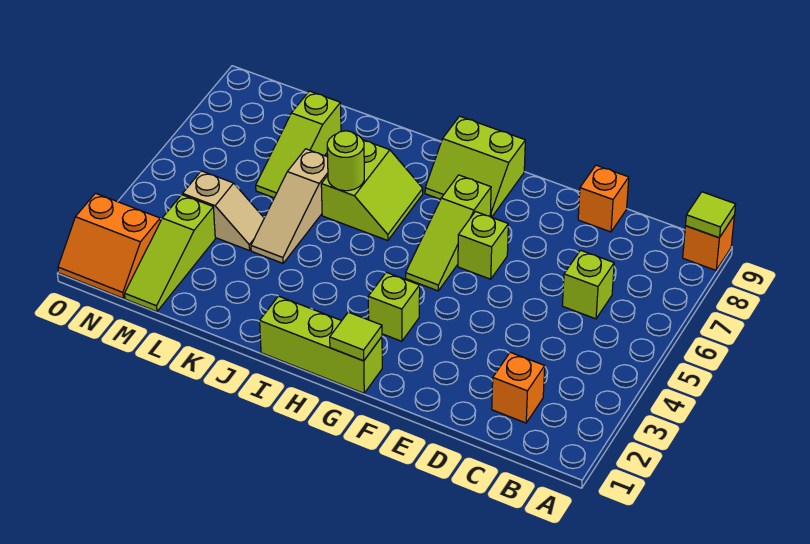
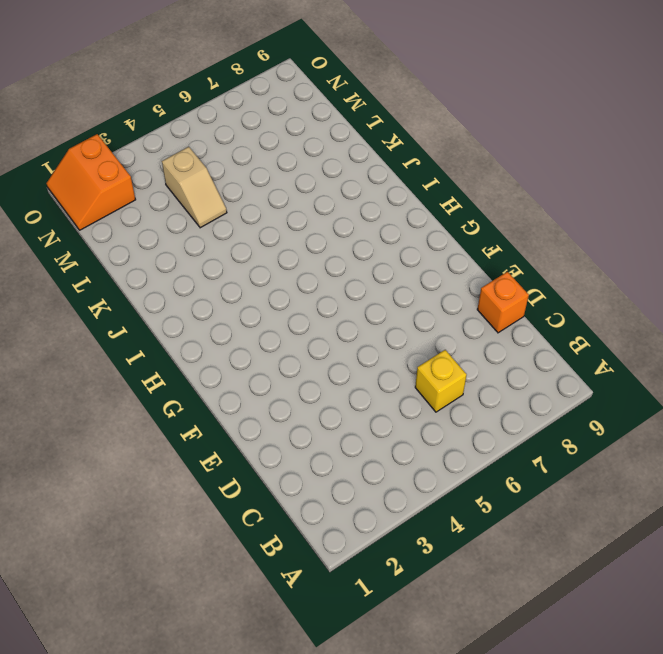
yellow 1x1 brick [415,350,466,412] -> lime 1x1 brick [562,250,614,319]
none -> orange 1x1 brick [683,216,734,270]
none -> orange 1x1 brick [492,352,545,423]
none -> lime 1x1 brick [458,212,508,279]

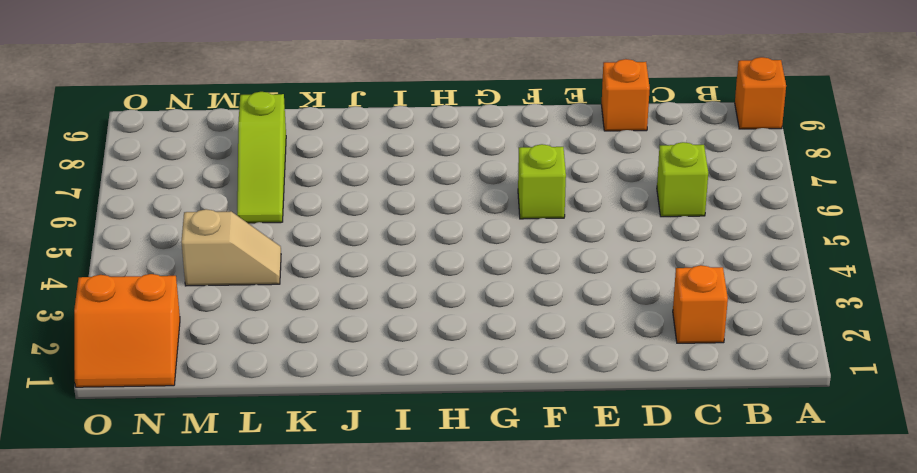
none -> lime 1x3 brick [260,296,382,393]
none -> lime 1x1 brick [368,272,420,341]
none -> lime 1x3 slope [406,175,491,291]

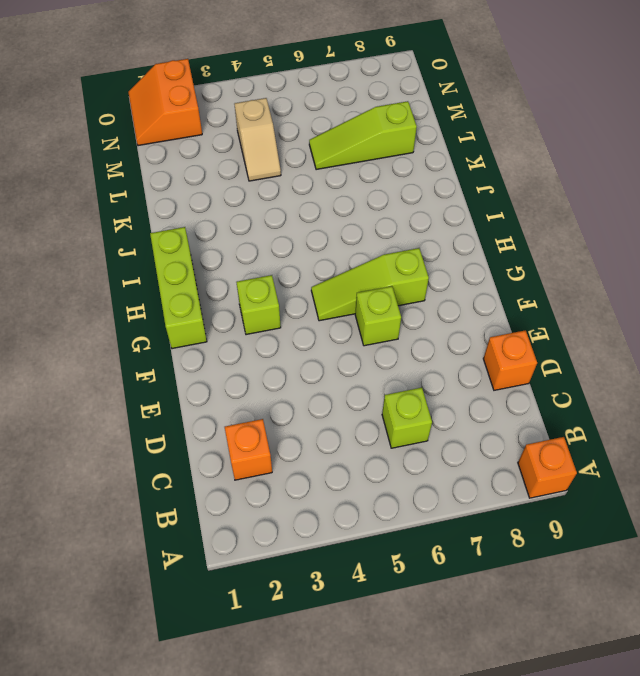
none -> lime 2x2 slope [425,116,525,217]
none -> lime 2x2 slope [321,140,423,241]
none -> tan 1x3 slope [251,149,328,263]

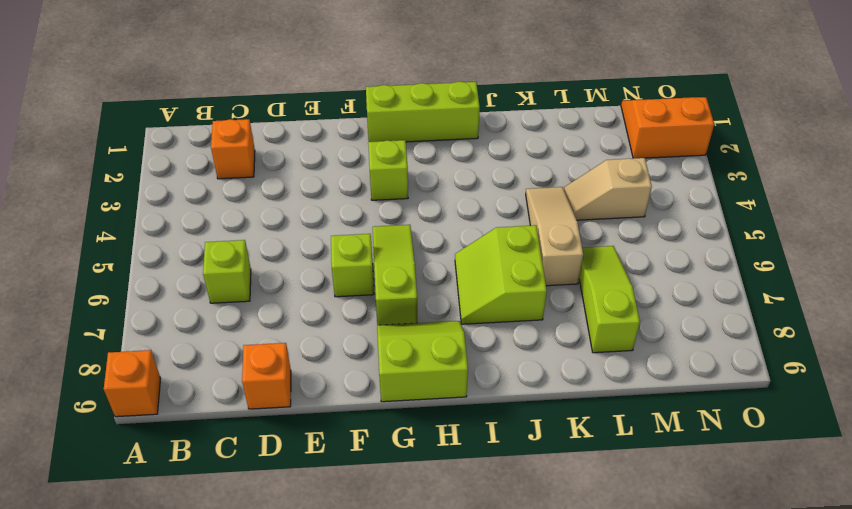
none -> lime 1x3 slope [125,195,215,312]
none -> lime 1x1 tile [686,192,736,238]
none -> lime 1x1 tile [330,312,382,361]

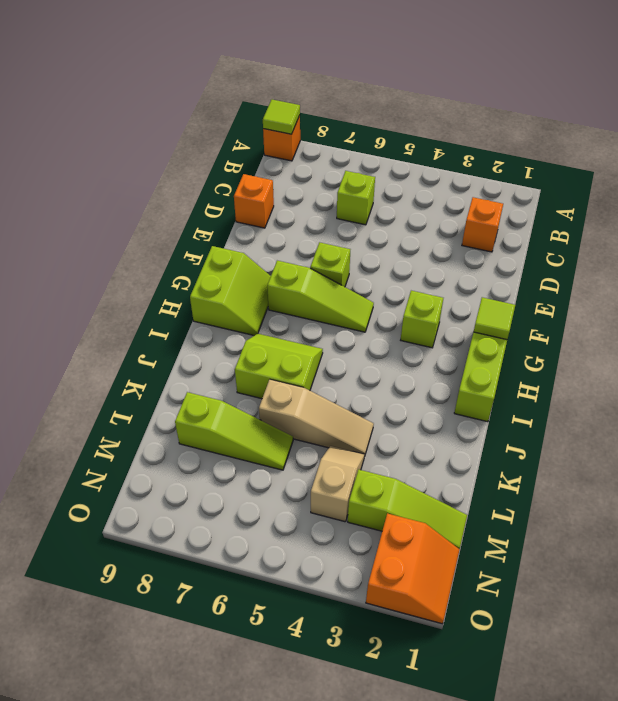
none -> lime 1x1 round brick [327,131,364,191]

